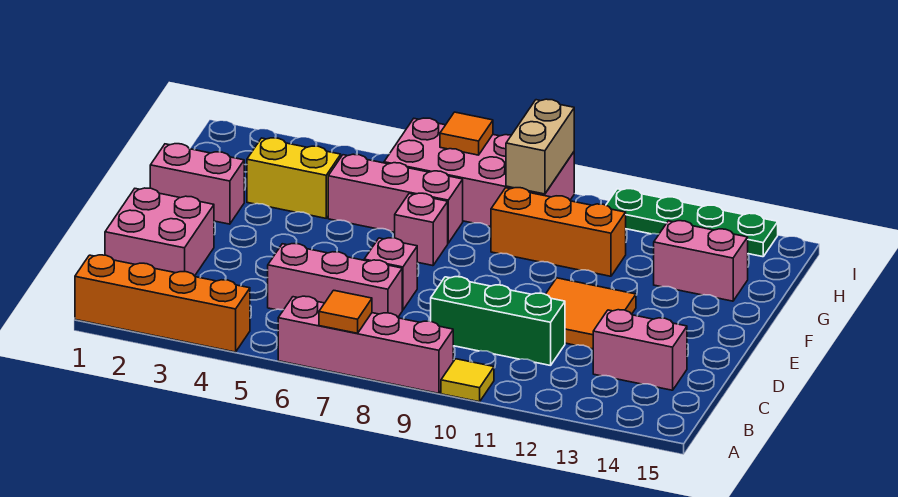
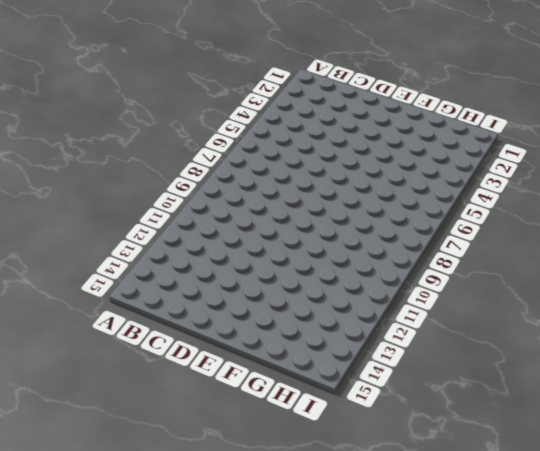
none -> orange 1x4 brick [75,255,250,352]
none -> pink 1x4 brick [278,296,453,393]
none -> yellow 1x1 tile [441,359,494,402]

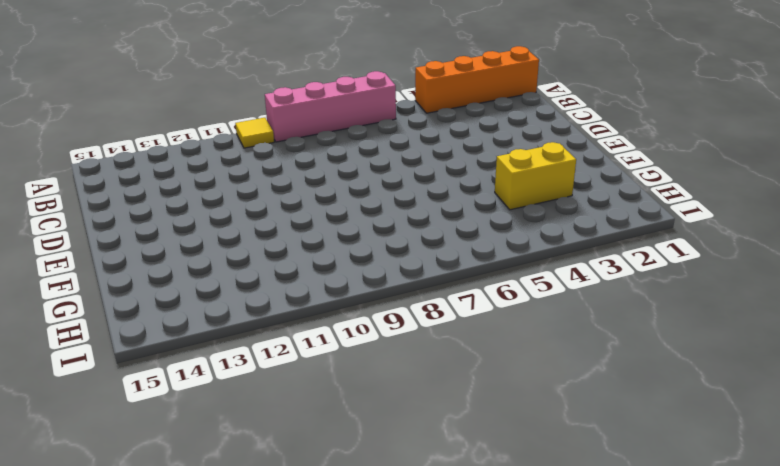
none -> pink 2x2 brick [105,188,214,276]
none -> pink 1x3 brick [268,243,402,317]
none -> green 1x3 brick [431,277,565,366]

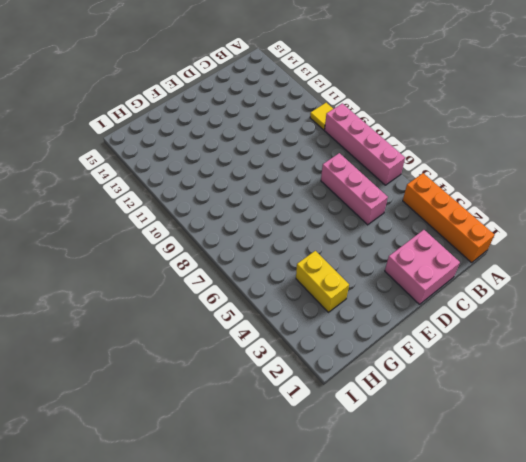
none -> green 1x3 brick [431,277,565,366]
none -> pink 1x2 brick [593,310,687,390]
none -> pink 1x1 brick [364,238,417,310]

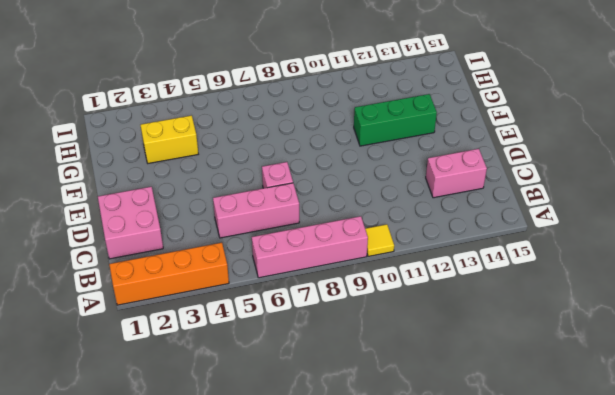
green 1x3 brick [354,94,437,146] -> green 1x3 brick moved to [431,277,565,366]
none -> orange 2x2 tile [546,278,636,349]
none -> pink 1x2 brick [150,144,244,224]
none -> pink 1x1 brick [395,193,448,266]

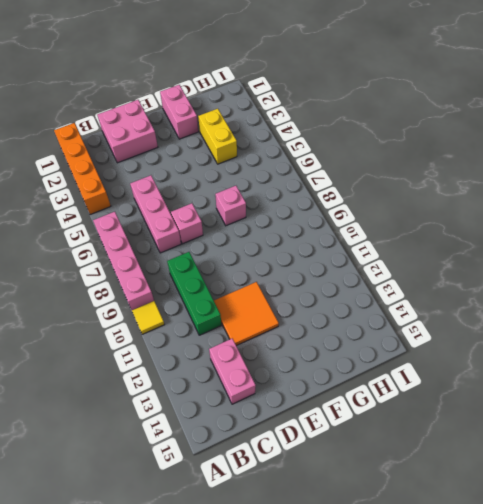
none -> pink 1x3 brick [328,154,463,243]
none -> orange 1x3 brick [491,188,626,276]
none -> pink 1x2 brick [654,221,748,301]

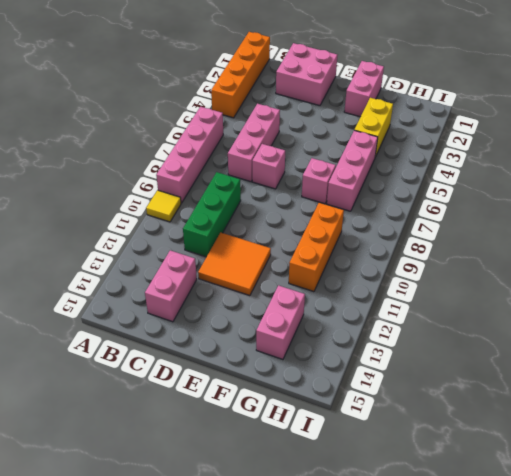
none -> pink 2x4 brick [384,118,574,227]
none -> green 1x4 plate [606,189,778,257]
none -> orange 1x1 tile [319,290,372,333]

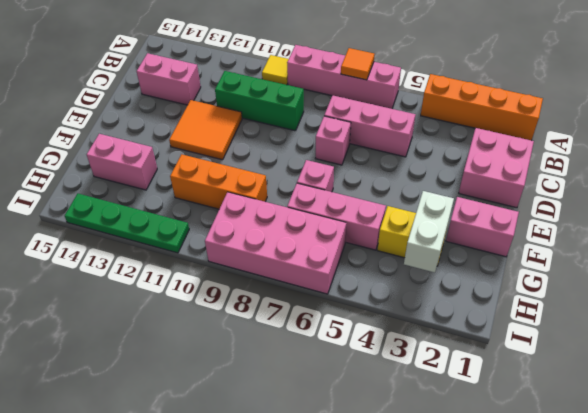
white 1x2 brick [404,191,454,273] -> none
none -> tan 1x2 brick [506,99,574,194]
none -> orange 1x1 tile [440,112,493,155]

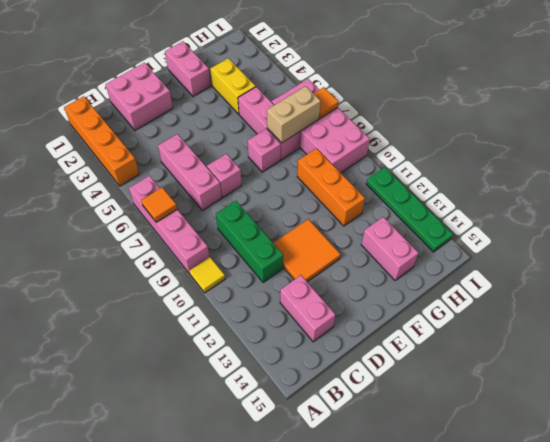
tan 1x2 brick [267,86,321,143] -> tan 1x2 brick moved to [506,99,574,194]

